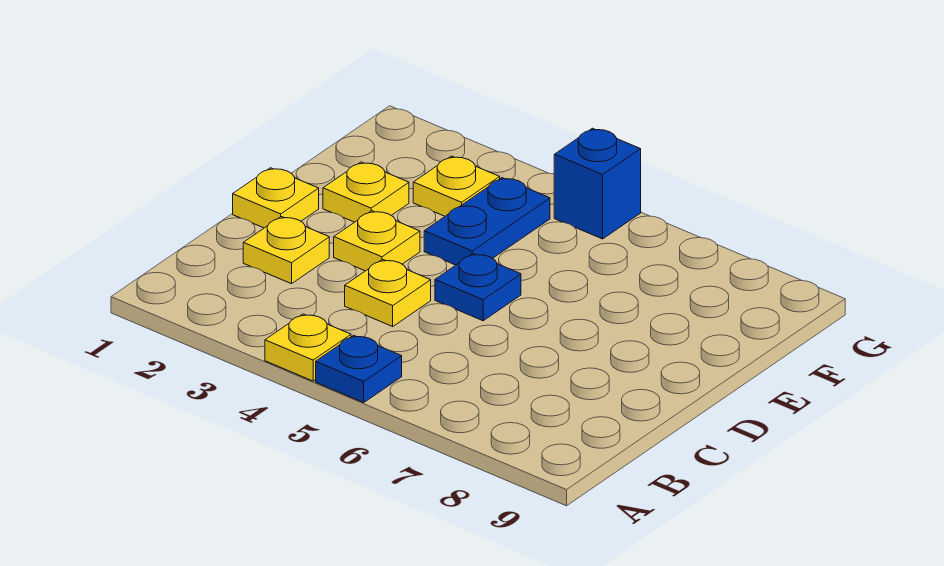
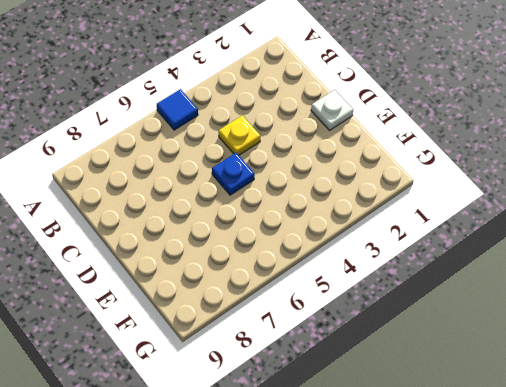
blue 1x1 tile [157,89,198,130] -> blue 1x1 plate [316,335,402,402]
white 1x1 plate [311,90,353,130] -> yellow 1x1 plate [233,168,319,228]
none -> yellow 1x1 plate [265,314,351,381]
none -> yellow 1x1 plate [243,217,329,284]

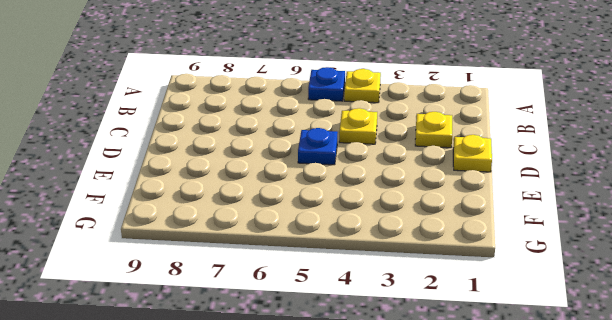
none -> yellow 1x1 plate [334,211,420,271]
none -> yellow 1x1 plate [323,162,409,222]

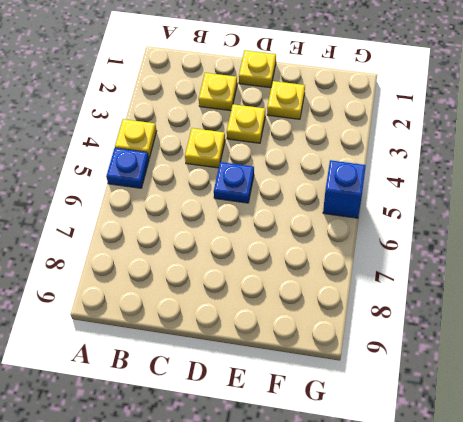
none -> blue 1x2 plate [424,178,550,265]
none -> yellow 1x1 plate [413,156,500,216]

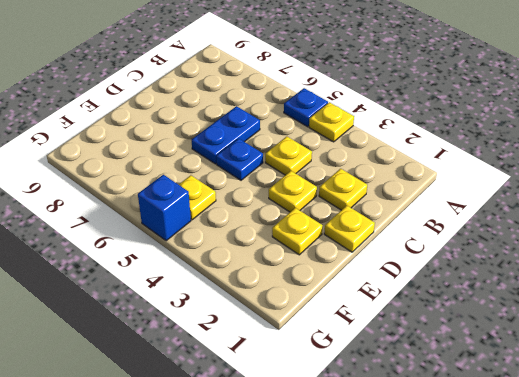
blue 1x2 plate [192,106,260,164] -> blue 1x2 plate moved to [424,178,550,265]
yellow 1x1 plate [179,175,216,220] -> yellow 1x1 plate moved to [413,156,500,216]

